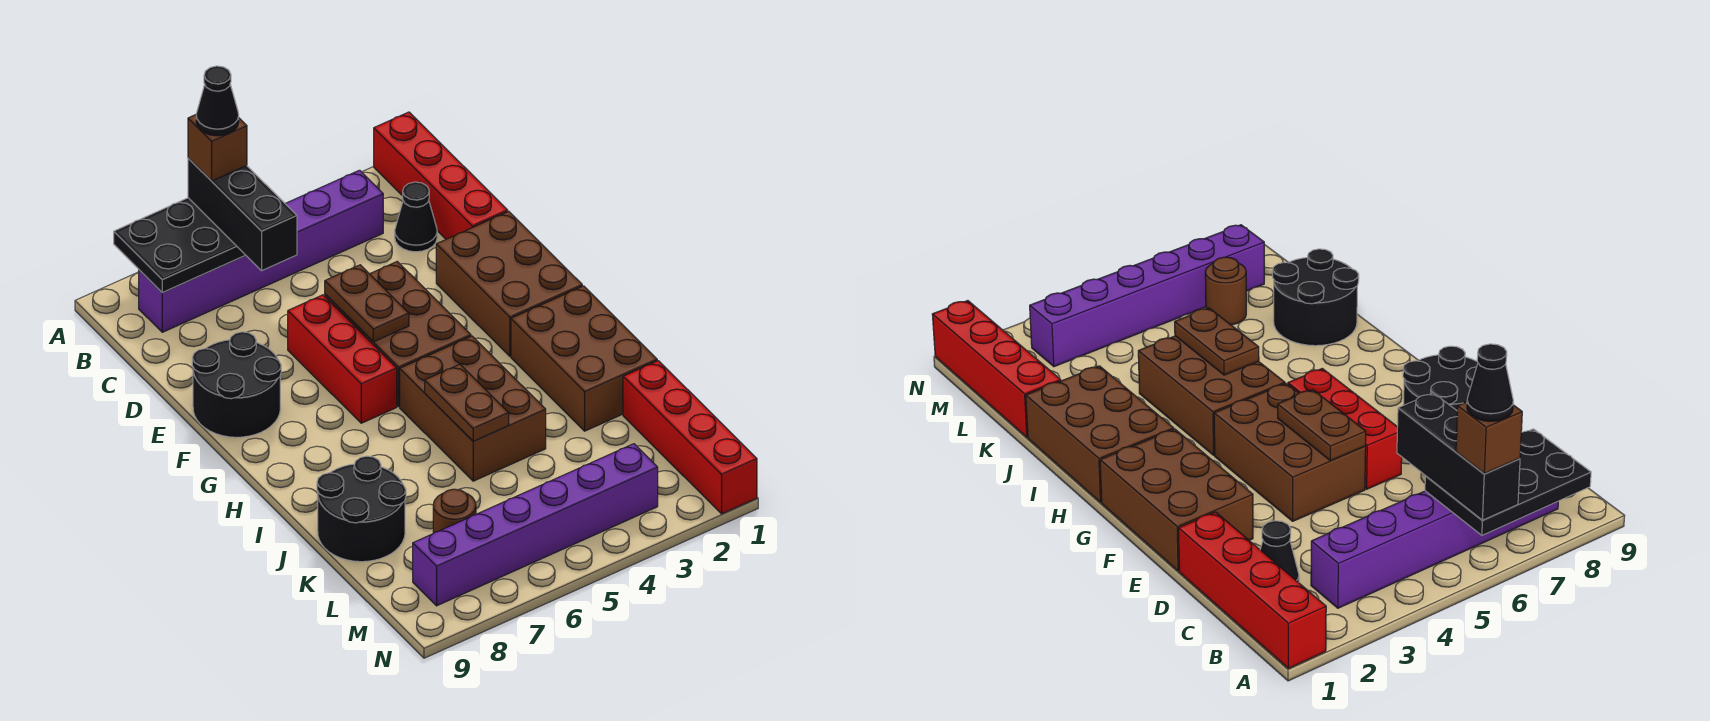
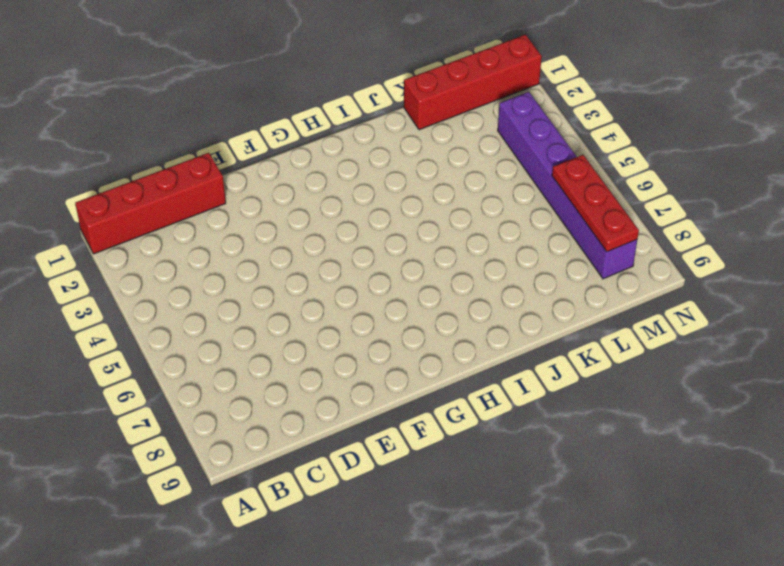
red 1x3 plate [552,155,639,252] -> none
none -> purple 1x6 brick [139,170,383,332]
none -> black 1x1 cone [395,182,437,252]
none -> brown 2x3 brick [436,211,582,357]

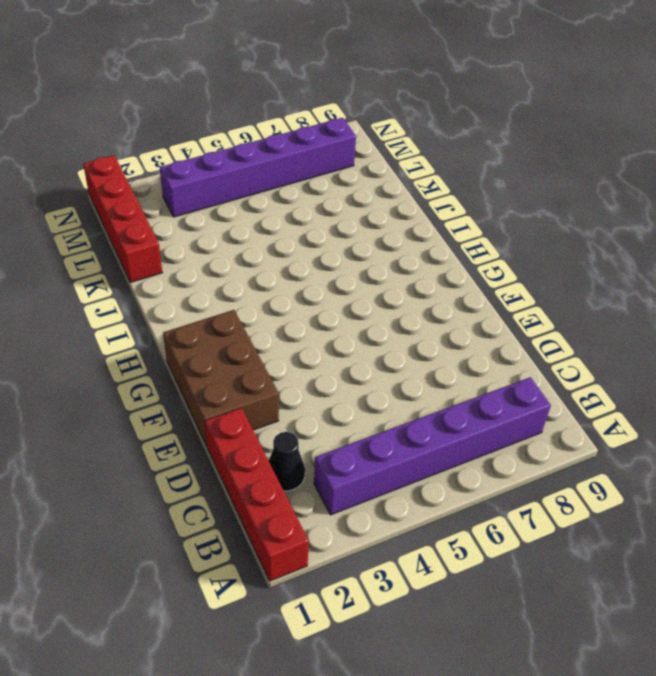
none -> brown 2x3 brick [325,262,471,407]
none -> red 1x3 brick [288,295,397,423]
none -> black 2x2 round brick [192,332,281,437]

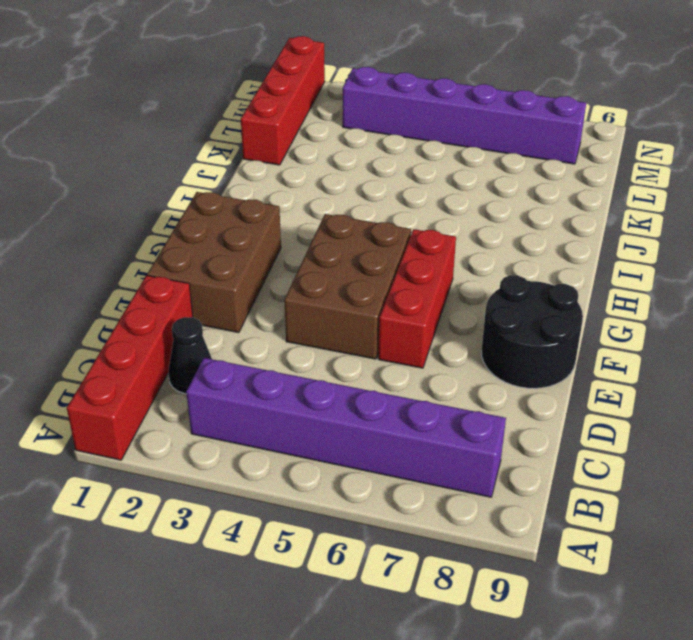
none -> brown 2x3 brick [511,286,657,431]
none -> brown 2x3 brick [400,336,546,481]
none -> black 2x2 round brick [317,456,406,562]

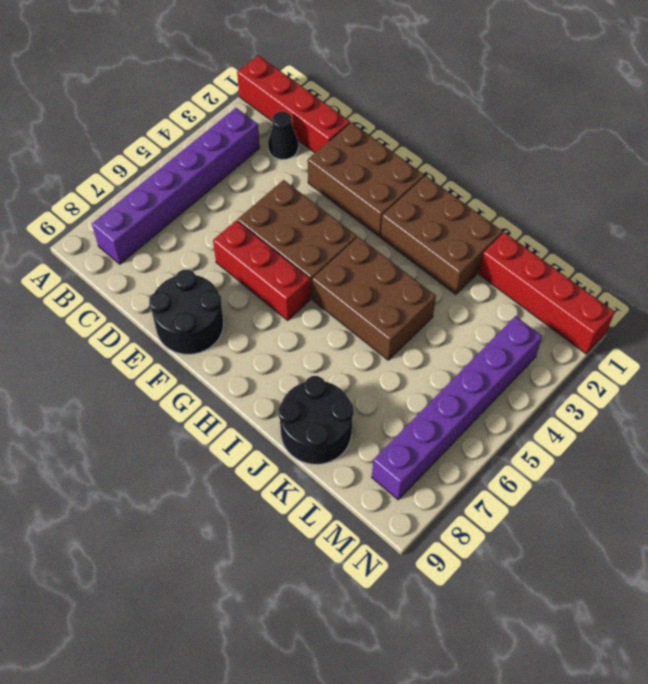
none -> brown 1x1 round brick [433,489,476,533]
none -> black 2x3 plate [114,198,245,293]
none -> brown 1x2 plate [325,265,409,342]

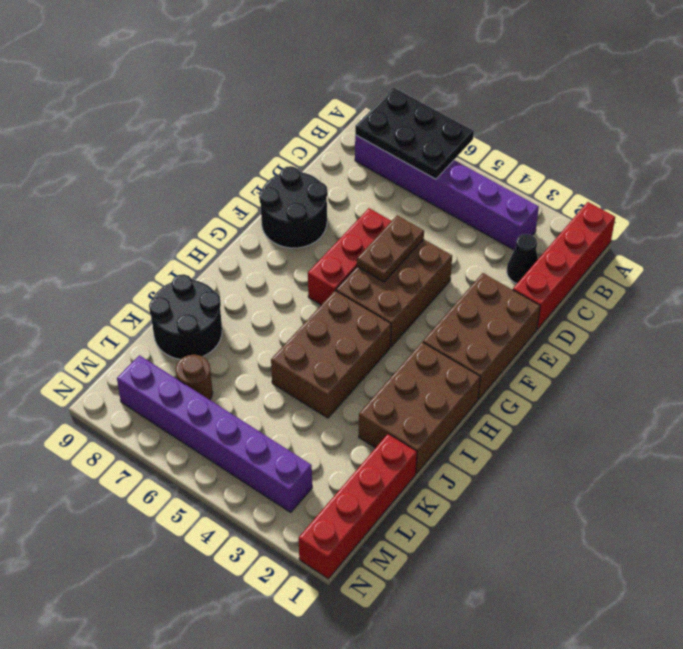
none -> brown 1x2 plate [425,364,509,441]
none -> black 1x3 brick [188,158,297,271]
none -> brown 1x1 brick [188,115,247,181]

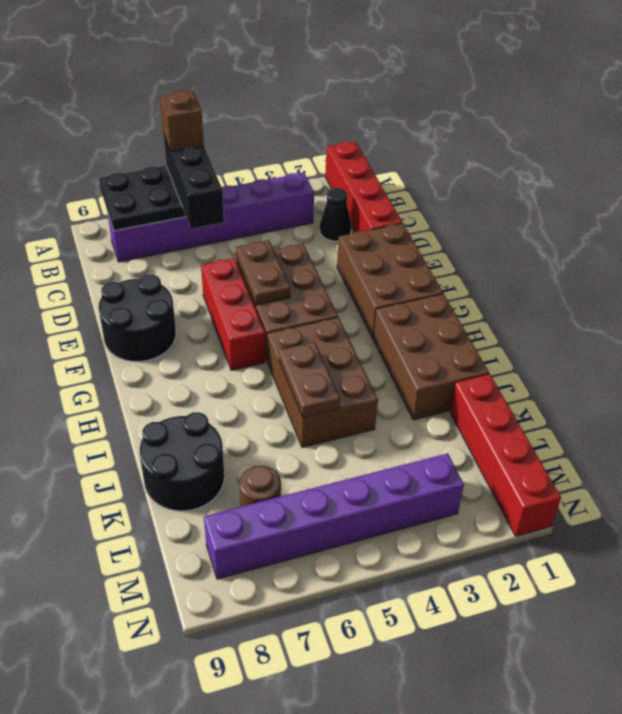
none -> black 1x1 cone [196,66,239,136]

